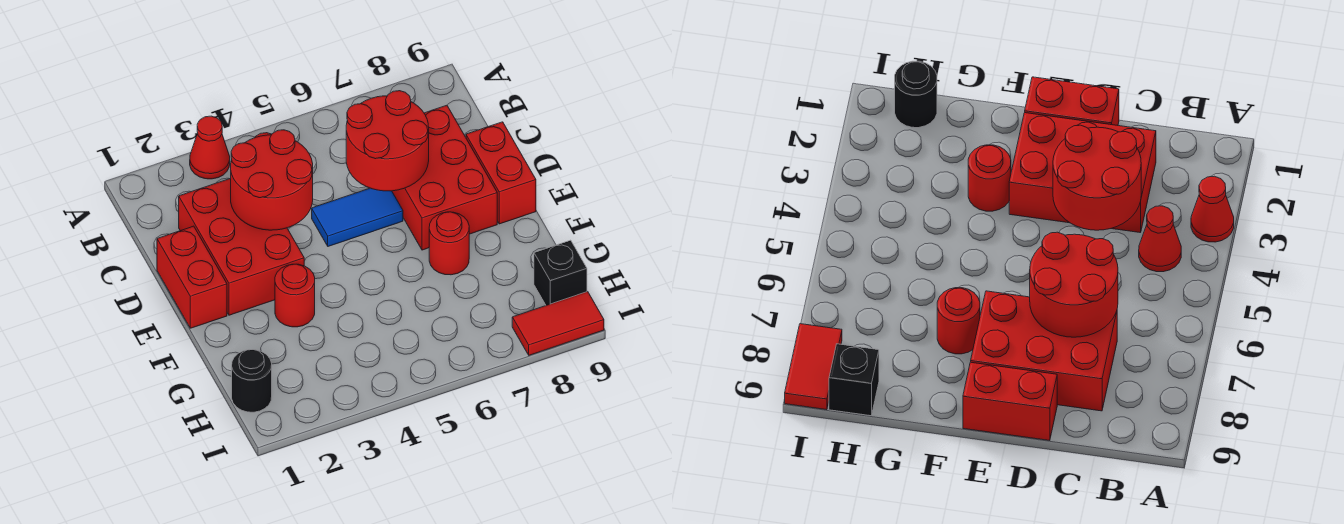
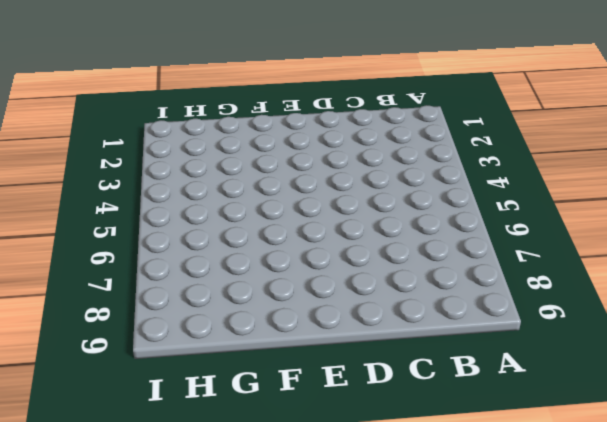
none -> red 1x1 cone [190,116,230,179]
none -> red 1x1 cone [1139,206,1181,272]
none -> red 2x3 brick [179,178,304,315]

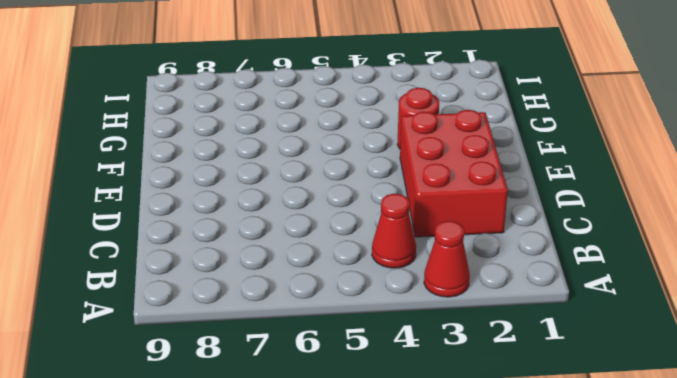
none -> red 2x3 brick [392,105,497,250]
none -> red 1x2 brick [157,226,227,328]
none -> blue 1x2 tile [312,188,403,246]

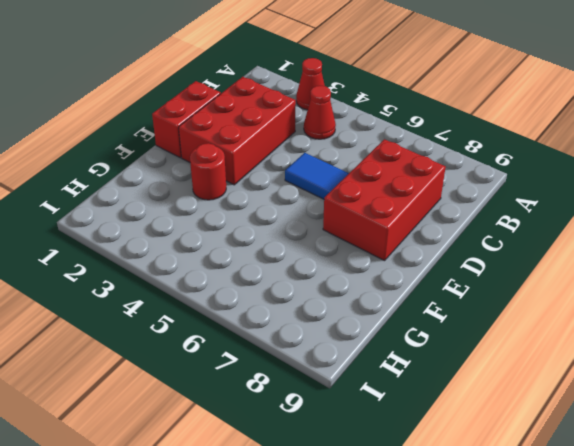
none -> red 1x2 brick [466,122,536,224]
none -> red 1x1 round brick [429,212,469,275]
none -> black 1x1 round brick [232,350,272,412]

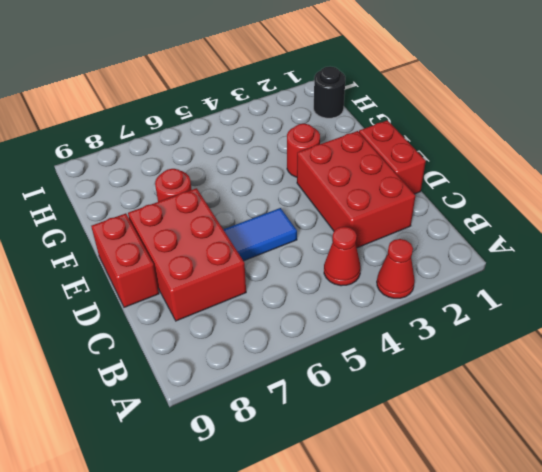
none -> black 1x1 brick [534,240,587,305]
none -> red 1x2 tile [512,292,604,355]
none -> red 2x2 round brick [231,130,313,230]

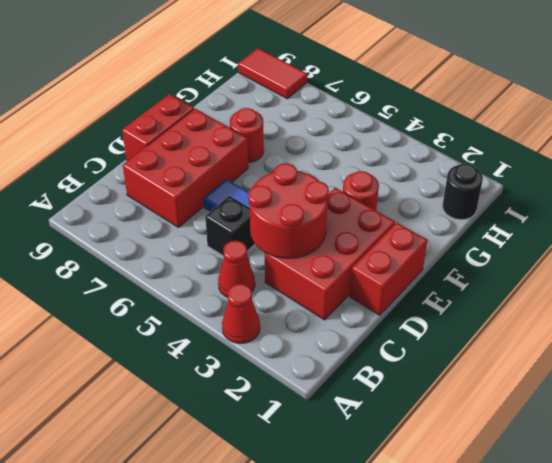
black 1x1 brick [205,196,255,256] -> black 1x1 brick moved to [534,240,587,305]
none -> red 2x2 round brick [346,91,429,191]

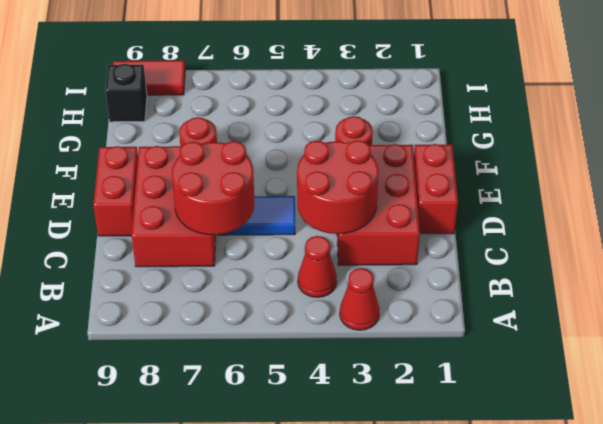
none -> black 1x1 round brick [232,350,272,412]

